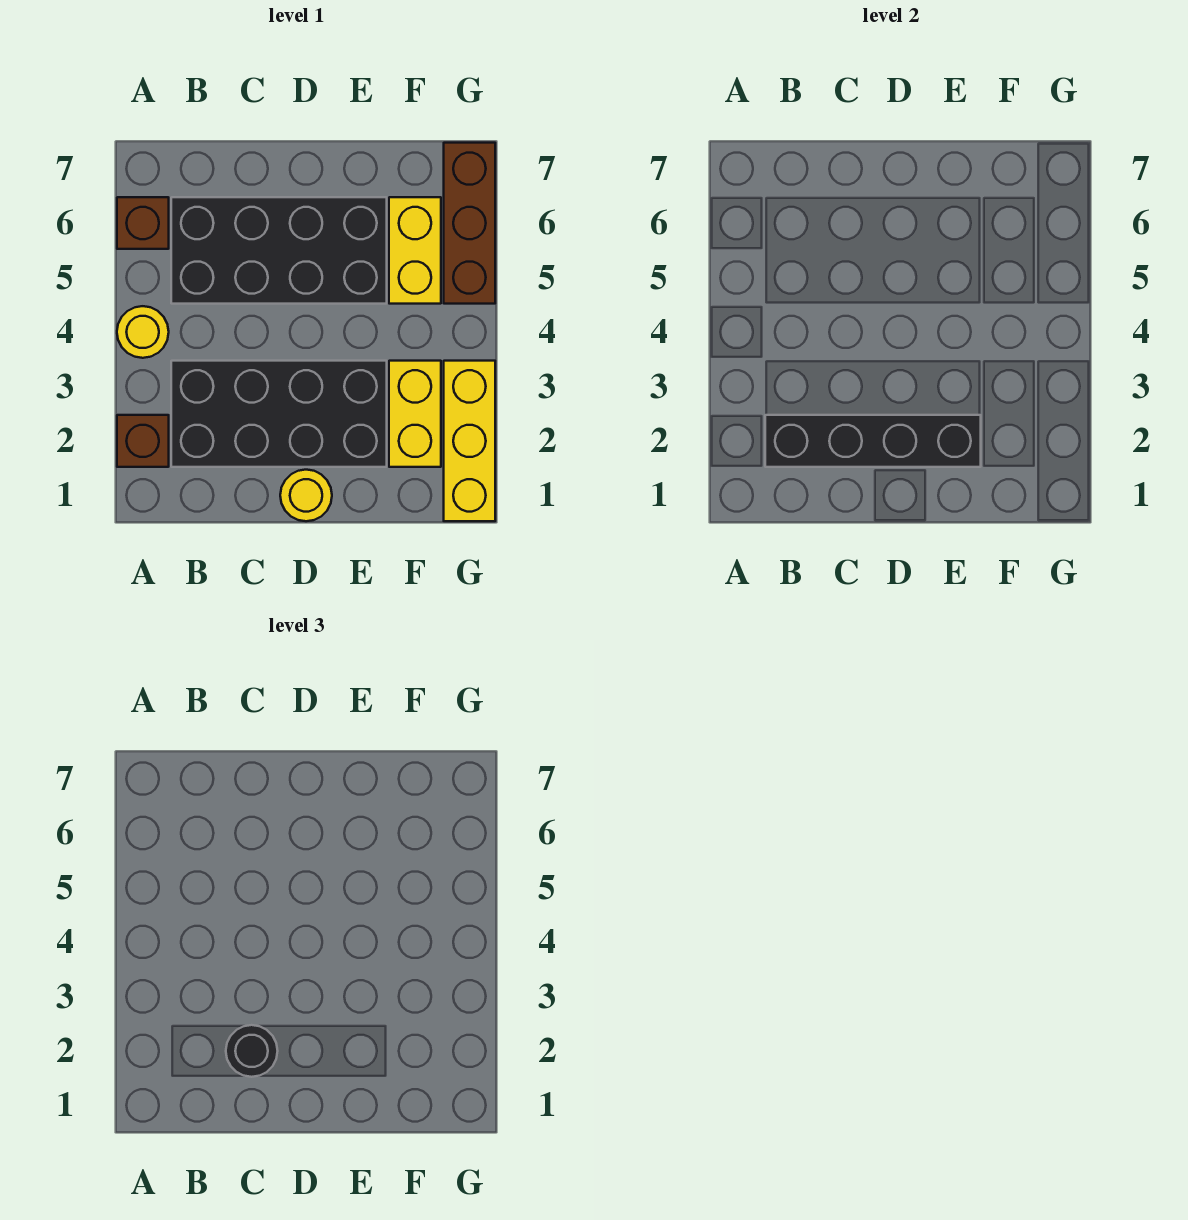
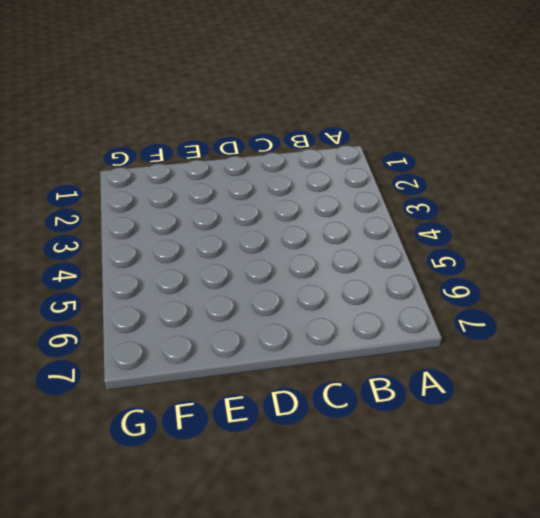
none -> brown 1x1 brick [117,415,169,467]
none -> yellow 1x1 round brick [117,306,169,358]
none -> brown 1x1 brick [117,197,169,249]

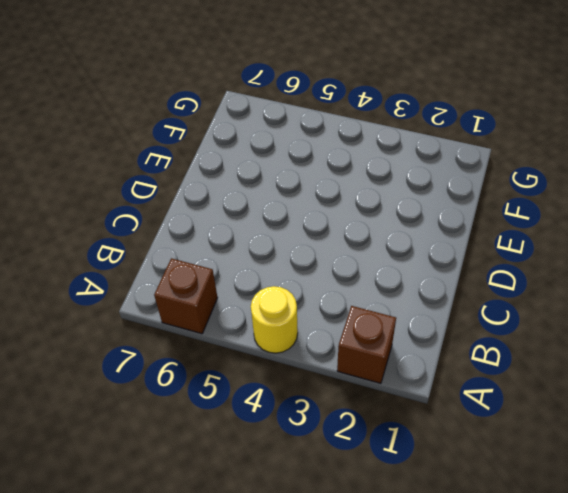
none -> black 2x4 brick [171,361,387,467]
none -> black 2x4 brick [171,197,387,304]
none -> yellow 1x1 round brick [280,470,332,521]

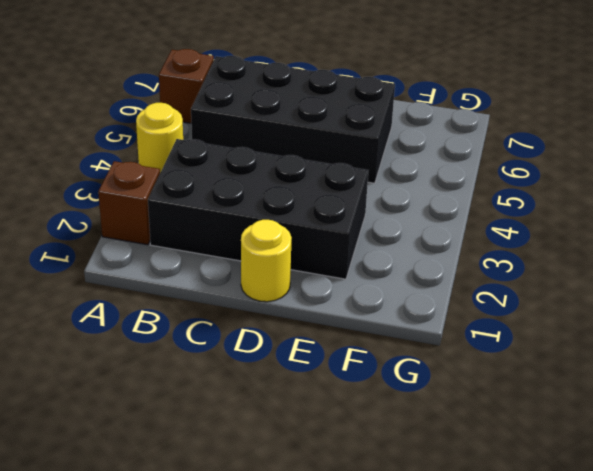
none -> yellow 1x2 brick [389,361,441,467]
none -> yellow 1x2 brick [389,197,441,304]
none -> yellow 1x3 brick [444,361,495,521]

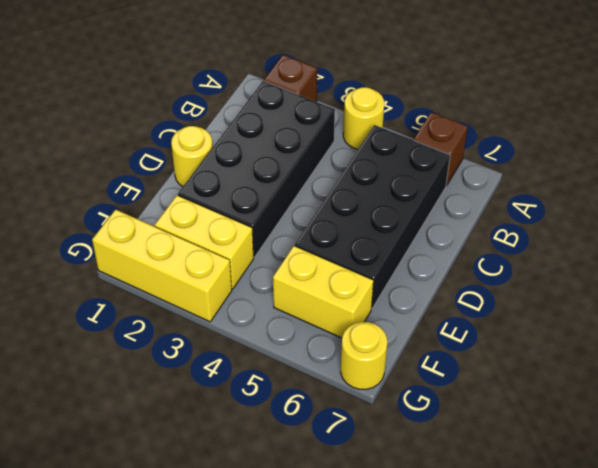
yellow 1x1 round brick [341,322,387,389] -> brown 1x3 brick [444,143,495,304]
none -> black 1x4 brick [765,415,981,467]
none -> black 1x1 round brick [226,1025,278,1077]

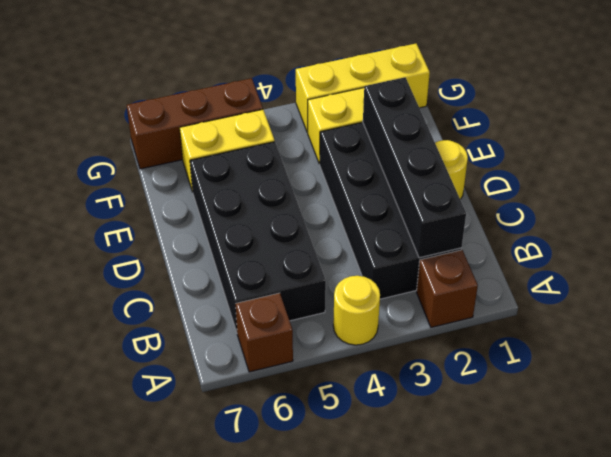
none -> black 1x1 round brick [226,1025,278,1077]

